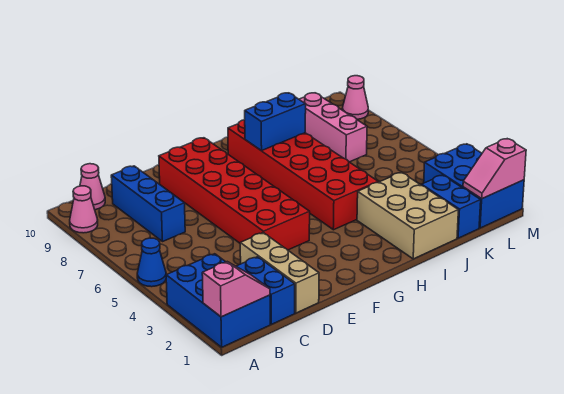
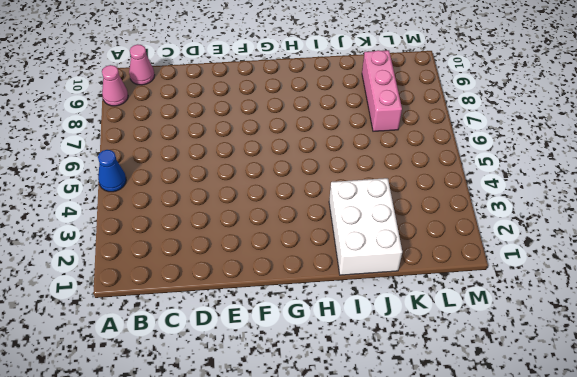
white 2x3 brick [329,178,402,275] -> tan 2x3 brick [357,172,458,259]
none -> blue 2x3 brick [166,254,270,347]
none -> blue 1x2 brick [236,257,295,324]
none -> blue 1x3 brick [111,166,185,241]

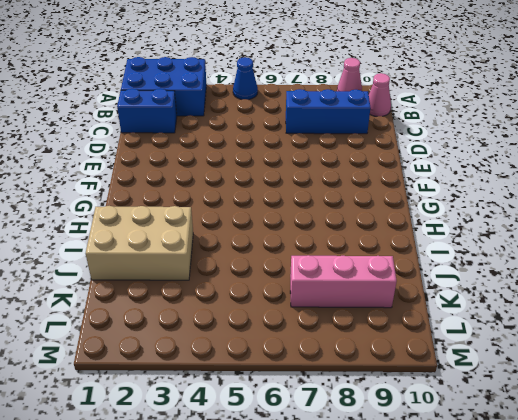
none -> tan 1x3 brick [240,233,319,313]
none -> red 2x6 brick [159,138,310,250]
none -> red 2x6 brick [228,120,378,230]

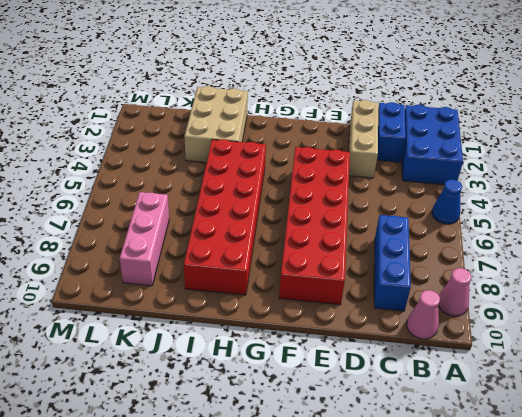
none -> blue 1x2 brick [422,175,481,238]
none -> blue 2x3 brick [424,144,524,228]
none -> pink 1x1 cone [342,76,368,119]

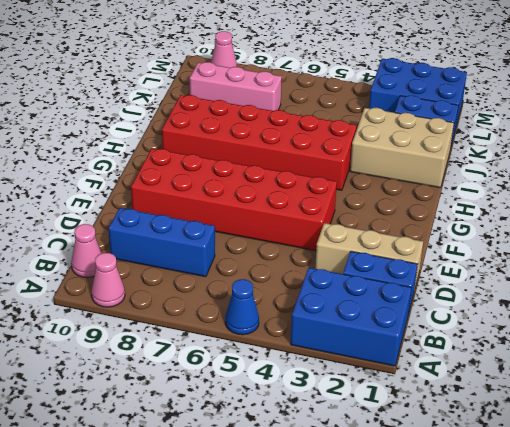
none -> pink 1x2 slope [202,262,270,317]
none -> blue 1x2 brick [245,93,306,151]
none -> pink 1x2 slope [463,139,526,199]

